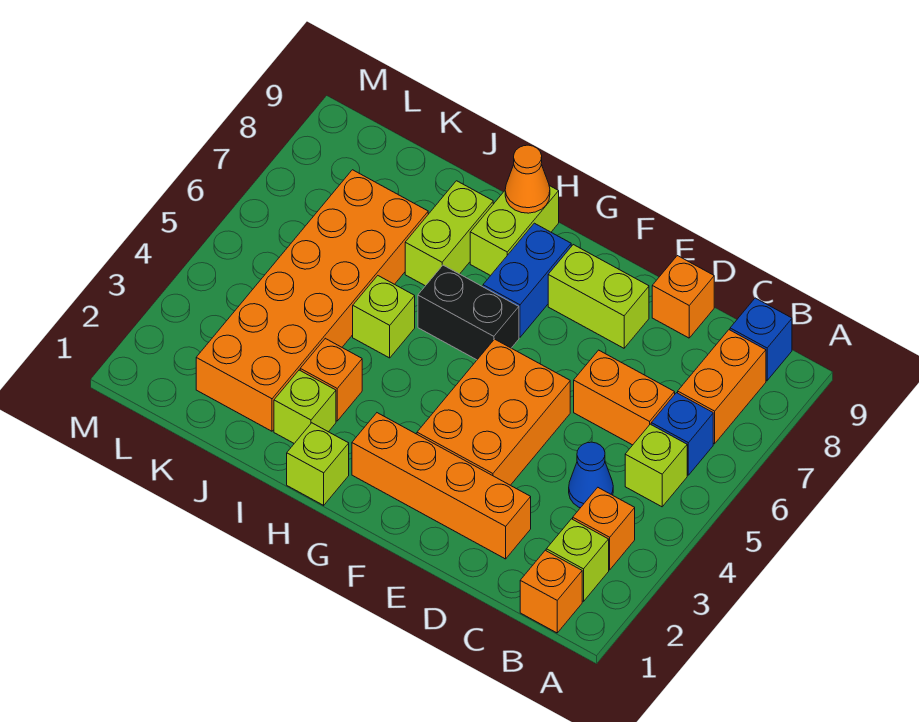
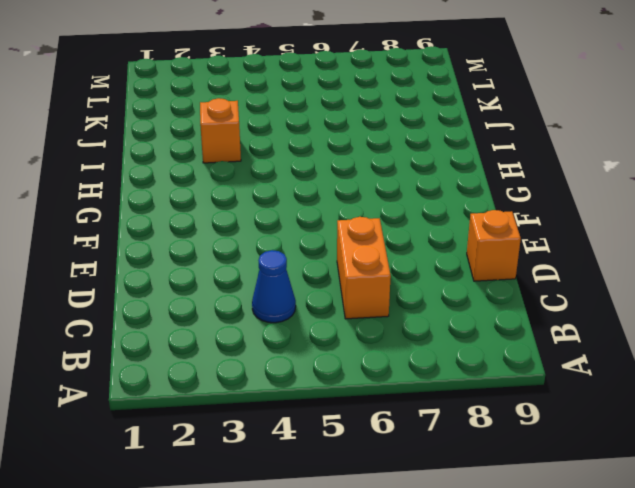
none -> orange 1x1 brick [520,550,582,633]
none -> lime 1x1 brick [546,519,609,601]
none -> orange 1x1 brick [573,488,635,570]

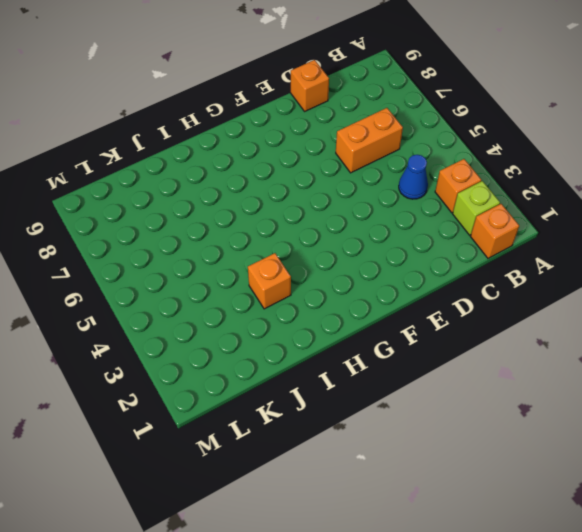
none -> lime 1x1 brick [625,424,687,507]
none -> blue 1x1 brick [651,393,713,475]
none -> orange 1x2 brick [678,330,766,444]

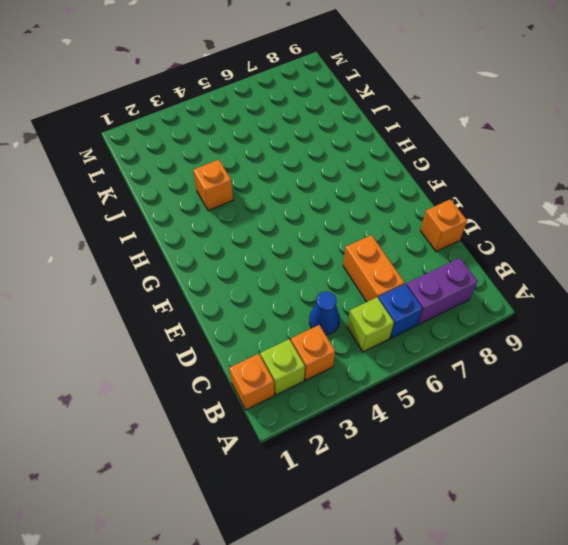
purple 1x2 brick [406,258,478,325] -> orange 1x2 brick [678,330,766,444]
none -> blue 1x1 brick [730,298,792,380]
none -> orange 1x4 brick [352,413,531,559]
none -> orange 2x3 brick [417,339,570,485]

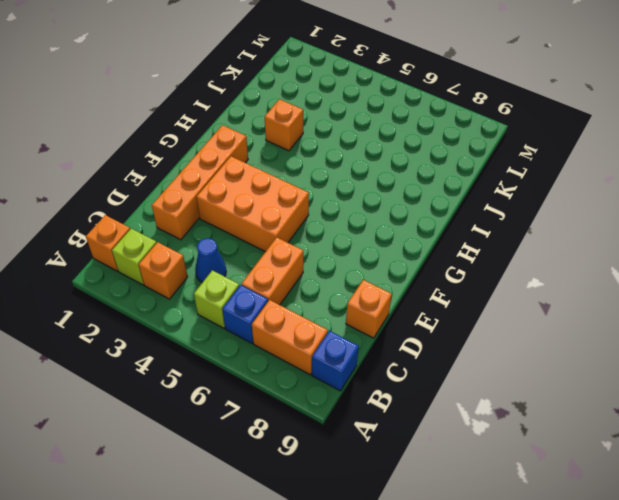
none -> lime 1x2 brick [548,245,649,348]
none -> black 1x2 brick [418,265,519,360]
none -> blue 1x2 brick [483,223,571,337]

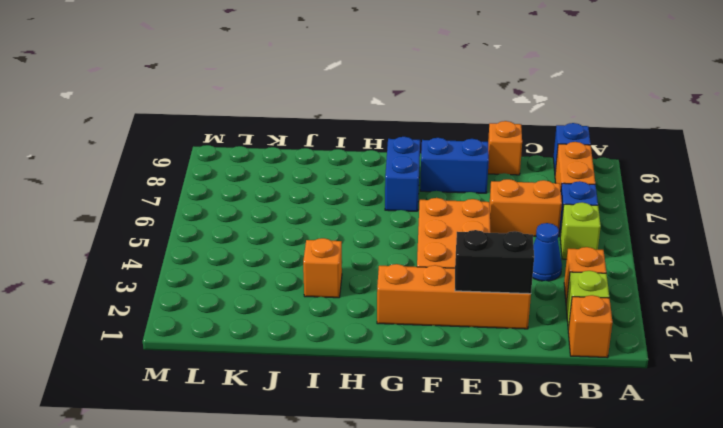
black 1x2 brick [455,230,534,294] -> black 1x2 brick moved to [418,265,519,360]
blue 1x2 brick [420,138,489,193] -> lime 1x2 brick [548,245,649,348]
none -> lime 1x1 brick [287,423,349,505]
none -> lime 1x2 brick [470,186,559,276]
none -> lime 1x1 brick [274,370,336,443]

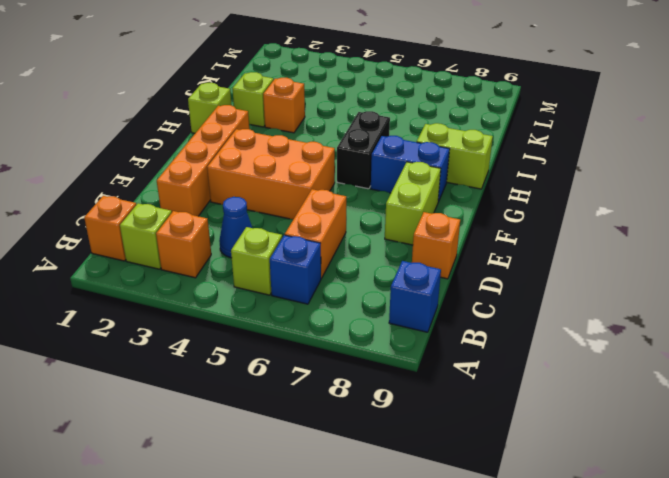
none -> orange 1x2 brick [678,330,766,444]
none -> lime 1x1 brick [353,276,415,358]
none -> lime 1x2 brick [405,181,493,286]

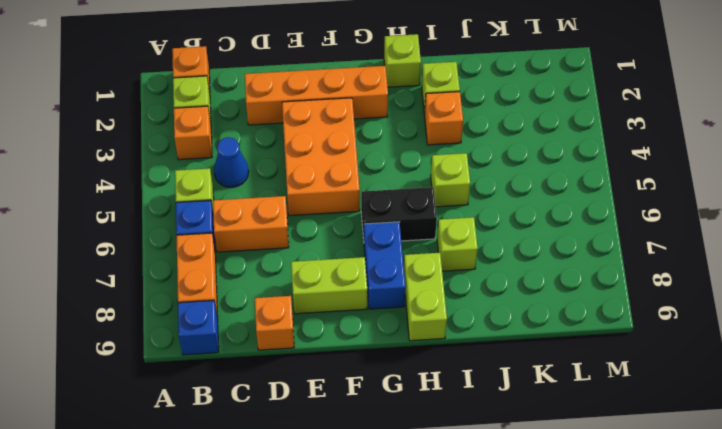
lime 1x1 brick [437,217,478,271] -> lime 1x2 brick [405,181,493,286]
none -> orange 2x6 brick [196,170,428,431]
none -> orange 1x1 cone [505,145,550,213]

